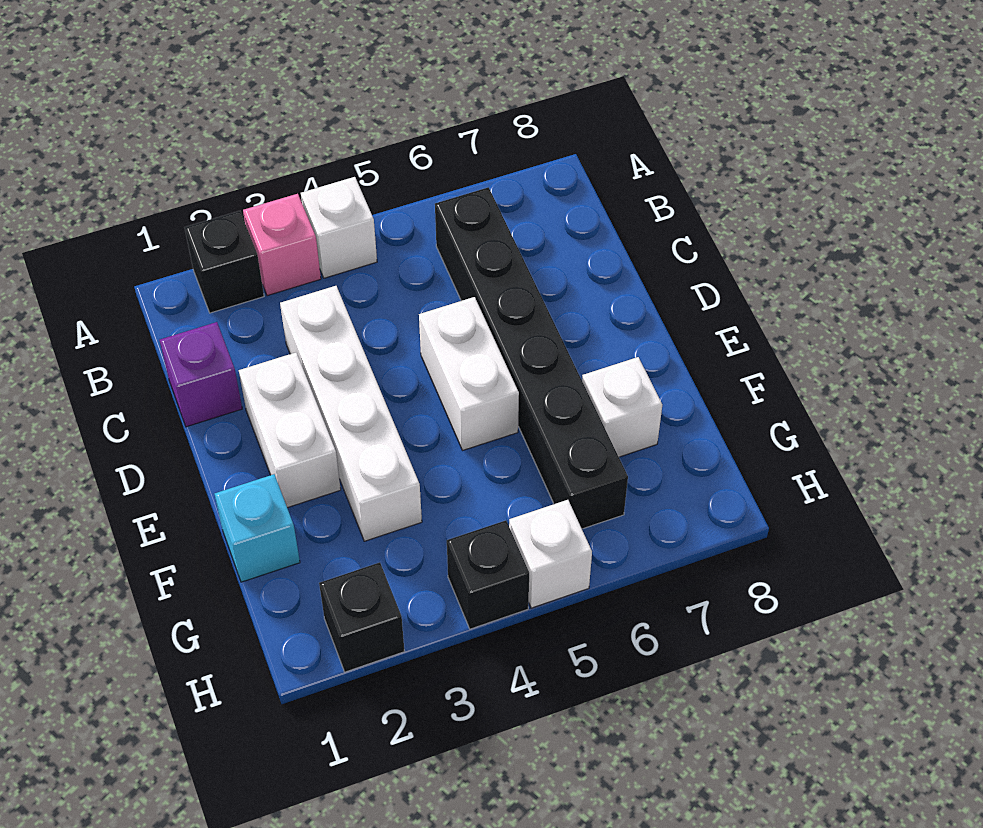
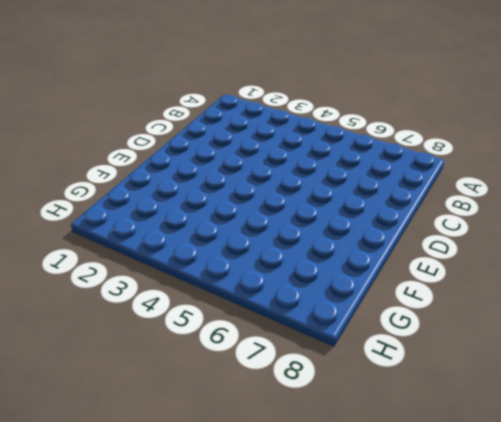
none -> black 1x1 brick [185,211,264,313]
none -> pink 1x1 brick [243,194,321,296]
none -> white 1x1 brick [301,177,377,278]

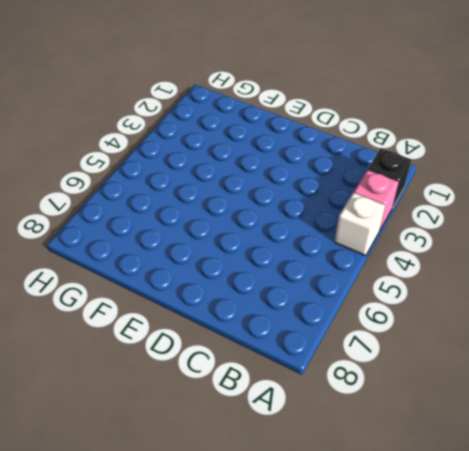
none -> black 1x6 brick [435,187,628,529]
none -> purple 1x1 brick [160,322,242,427]
none -> white 1x4 brick [280,286,422,541]

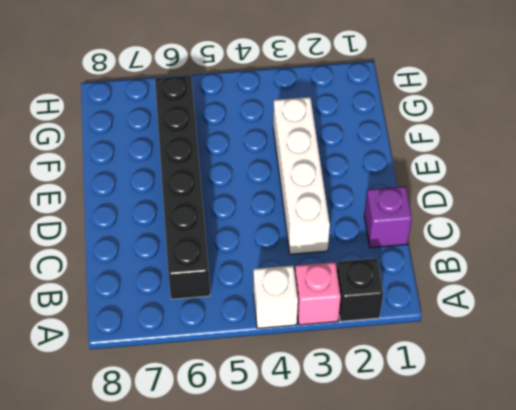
none -> white 1x2 brick [239,353,341,508]
none -> white 1x2 brick [419,297,519,450]
none -> cyan 1x1 brick [215,474,300,582]

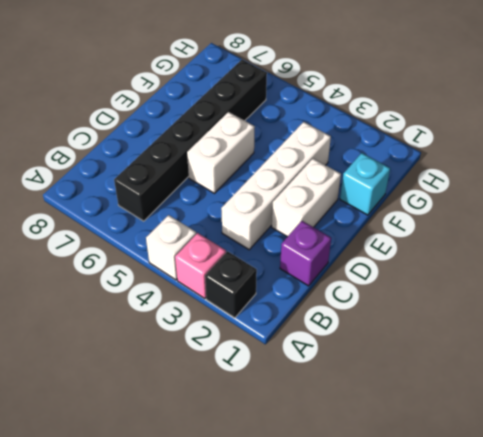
none -> white 1x1 brick [582,357,662,457]
none -> black 1x1 brick [319,562,404,672]
none -> black 1x1 brick [447,520,529,629]

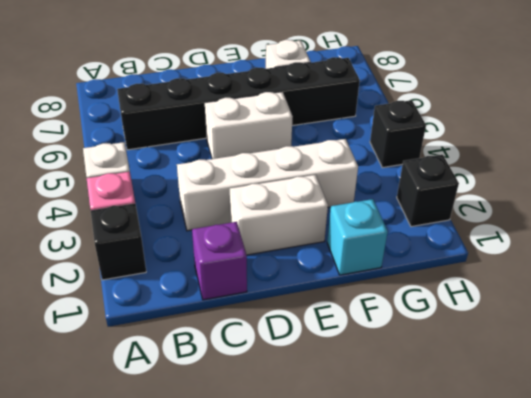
none -> white 1x1 brick [509,500,592,608]

